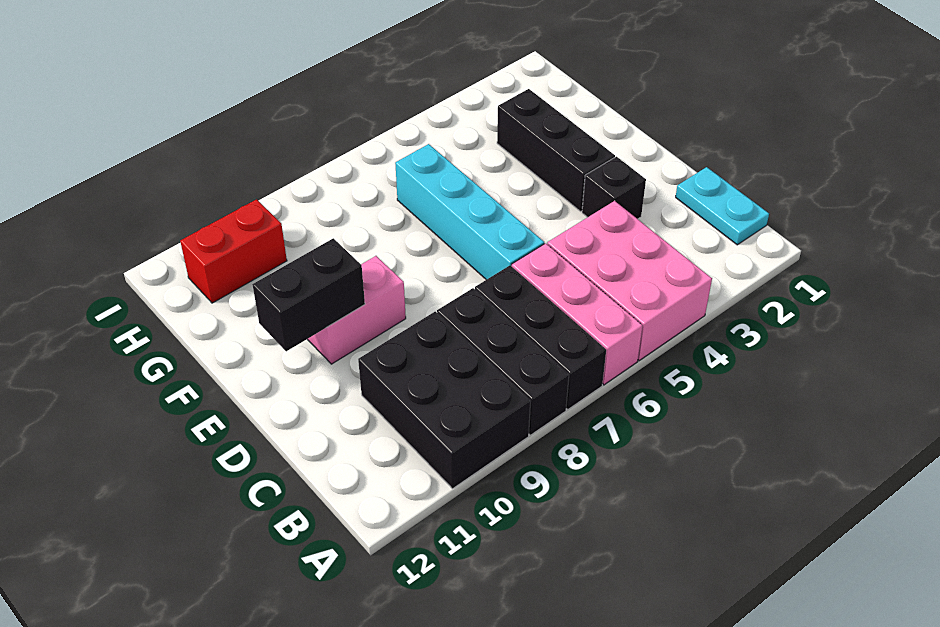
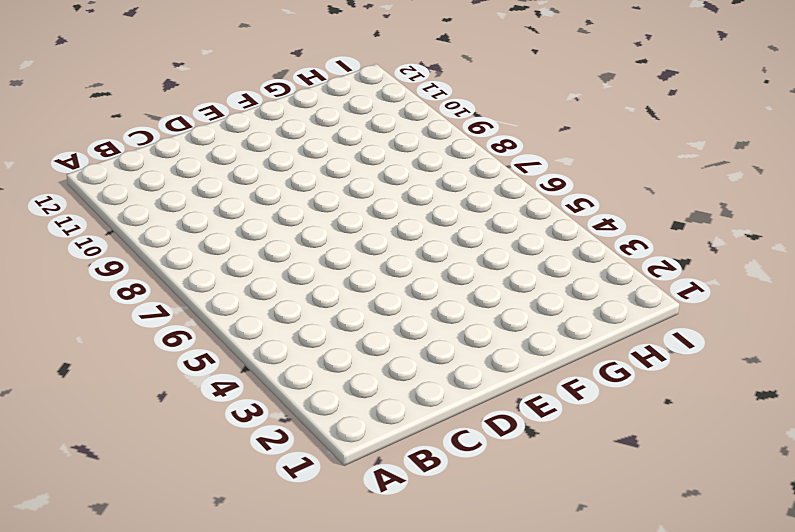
none -> pink 2x3 brick [547,201,712,361]
none -> pink 1x3 brick [512,243,643,385]
none -> black 1x3 brick [475,266,606,409]

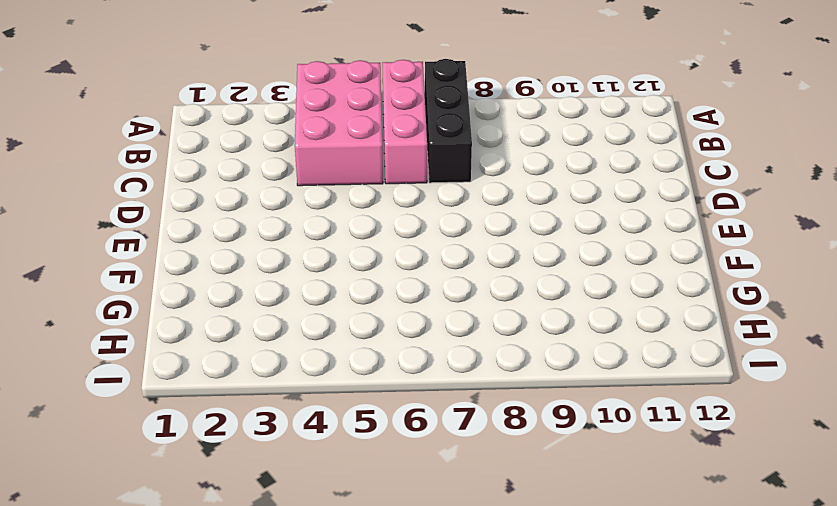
none -> black 1x3 brick [437,288,569,435]
none -> black 2x3 brick [358,312,531,489]
none -> cyan 1x2 plate [676,167,769,245]

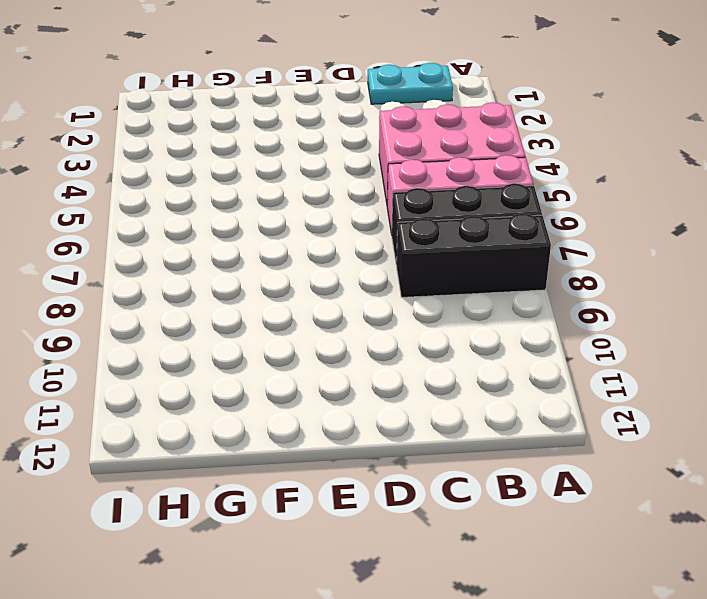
none -> black 2x3 brick [358,312,531,489]
none -> black 1x1 brick [582,157,646,219]
none -> cyan 1x4 brick [395,144,544,280]

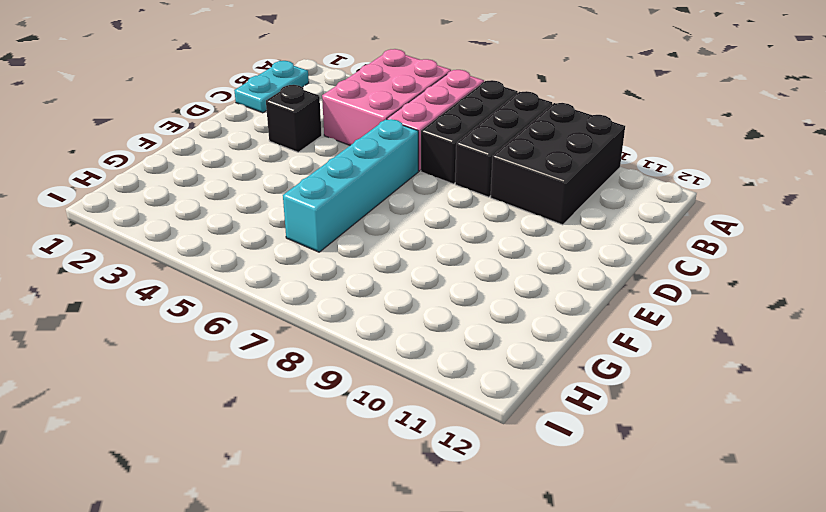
none -> black 1x3 brick [497,89,615,211]
none -> pink 1x2 brick [307,256,406,364]
none -> red 1x2 brick [180,199,287,303]

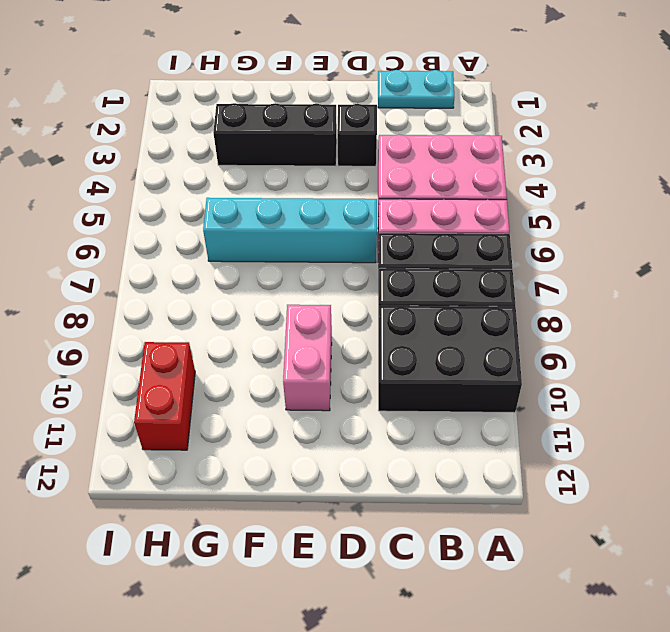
none -> black 1x2 brick [252,238,365,351]

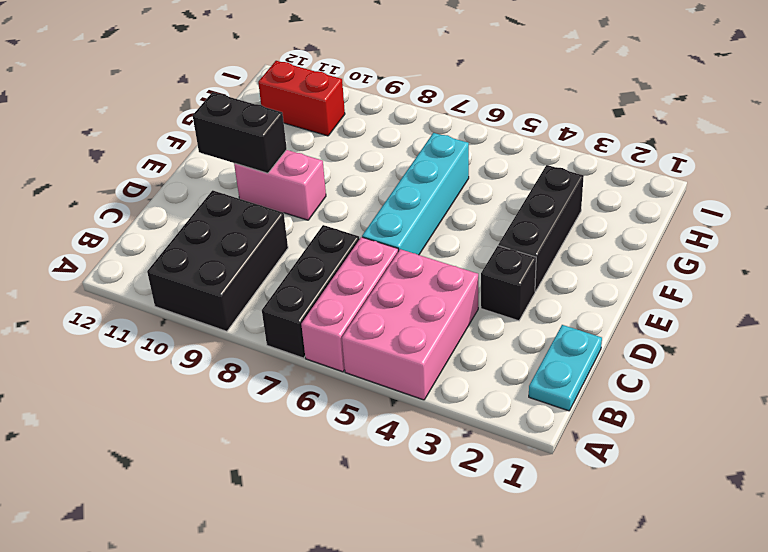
none -> black 1x3 brick [437,288,569,435]

